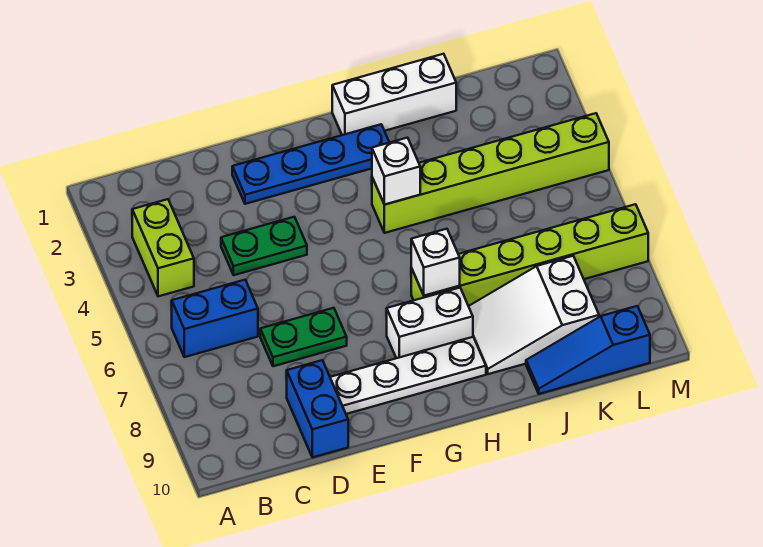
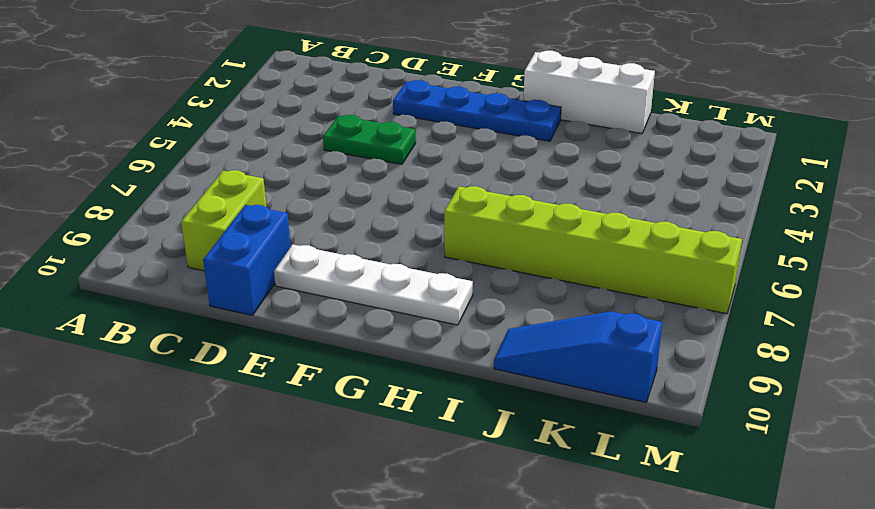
lime 1x2 brick [181,170,266,271] -> lime 1x2 brick moved to [132,199,194,296]
none -> blue 1x2 brick [172,280,258,357]
none -> green 1x2 plate [260,308,347,366]
none -> white 1x2 brick [387,288,473,358]

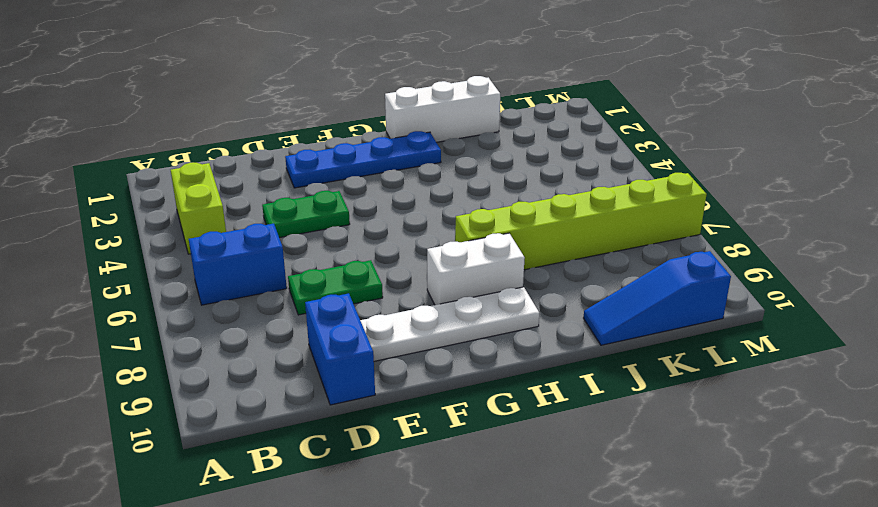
none -> lime 1x6 brick [372,113,609,233]
none -> white 2x3 slope [469,256,599,374]
none -> white 1x1 brick [372,138,420,205]

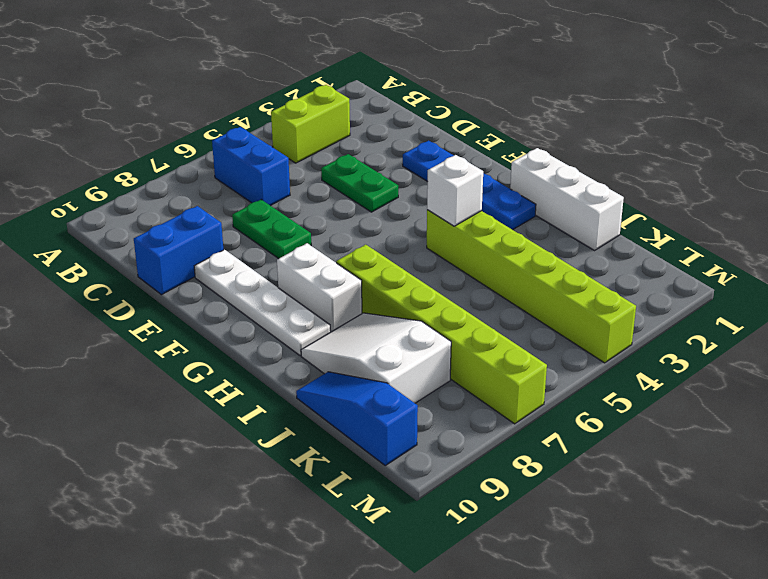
none -> white 1x1 brick [411,229,460,296]

